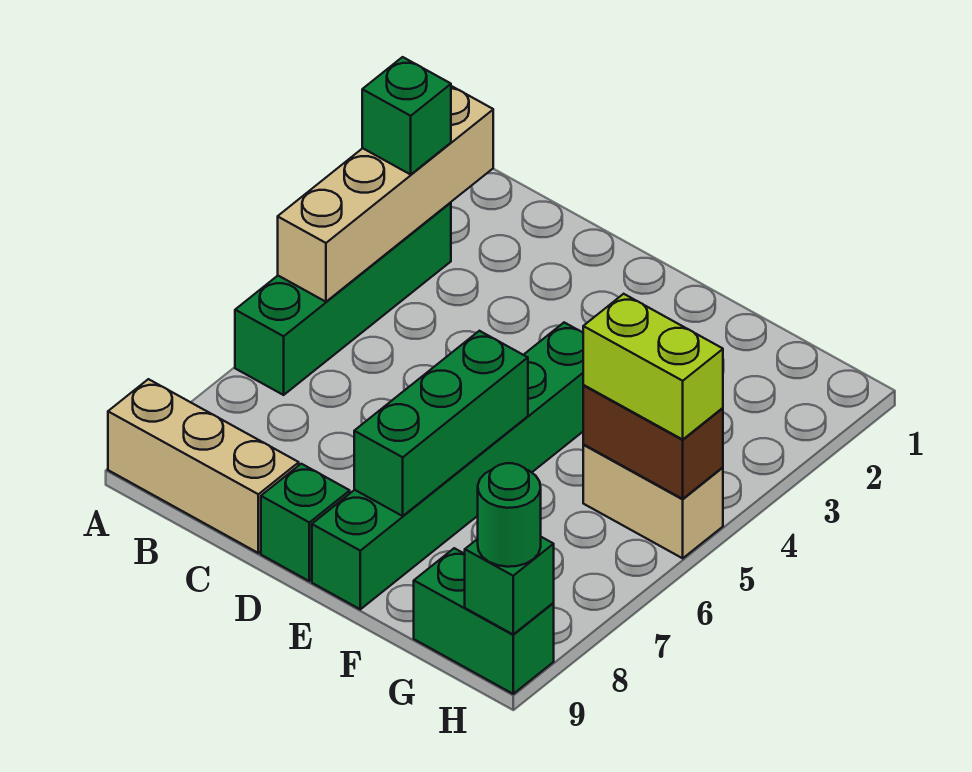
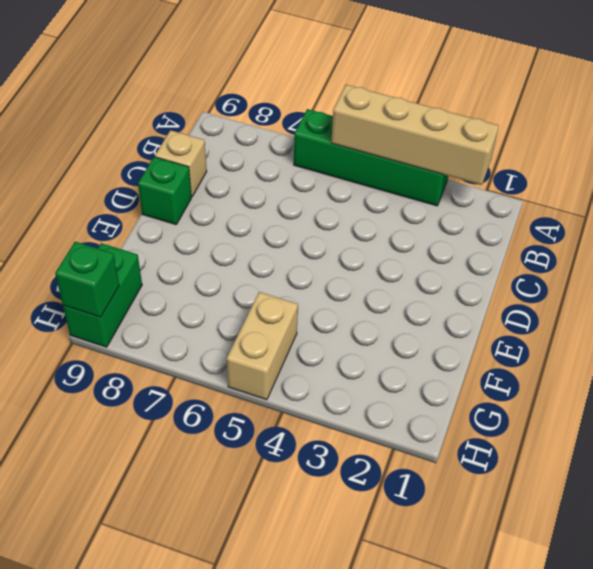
tan 1x1 brick [155,130,207,197] -> tan 1x3 brick [108,379,299,553]
none -> green 1x6 brick [312,323,584,609]
none -> green 1x3 brick [354,331,528,516]
none -> brown 1x2 brick [583,385,723,499]

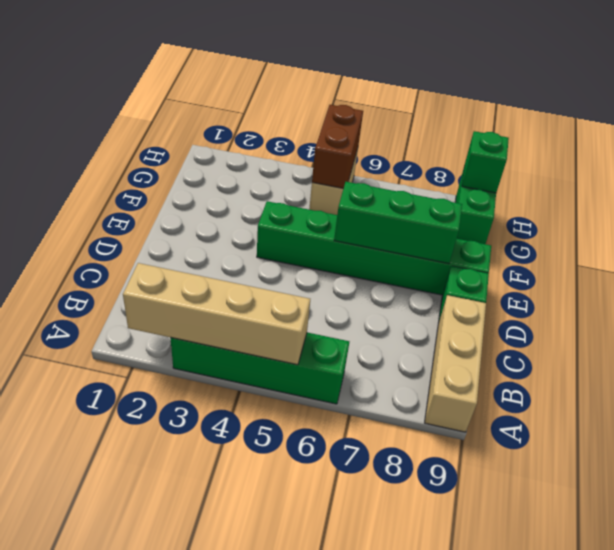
none -> green 1x1 brick [362,57,451,174]
none -> lime 1x2 brick [583,294,723,439]
none -> green 1x1 round brick [478,463,541,567]

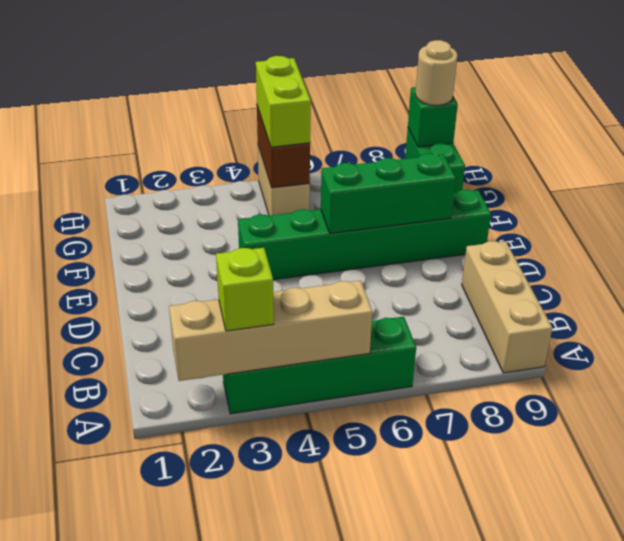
lime 1x1 brick [216,248,274,331] -> green 1x1 brick [362,57,451,174]
tan 1x1 round brick [415,40,457,105] -> green 1x1 round brick [478,463,541,567]
none -> green 1x1 brick [261,464,350,581]

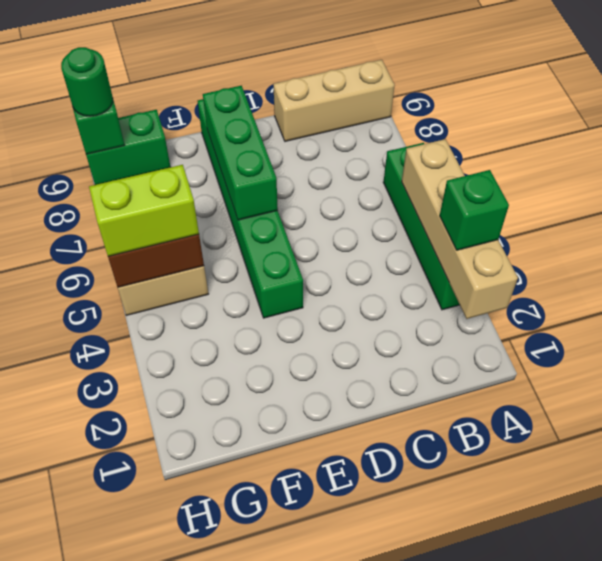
none -> green 1x1 brick [261,464,350,581]

